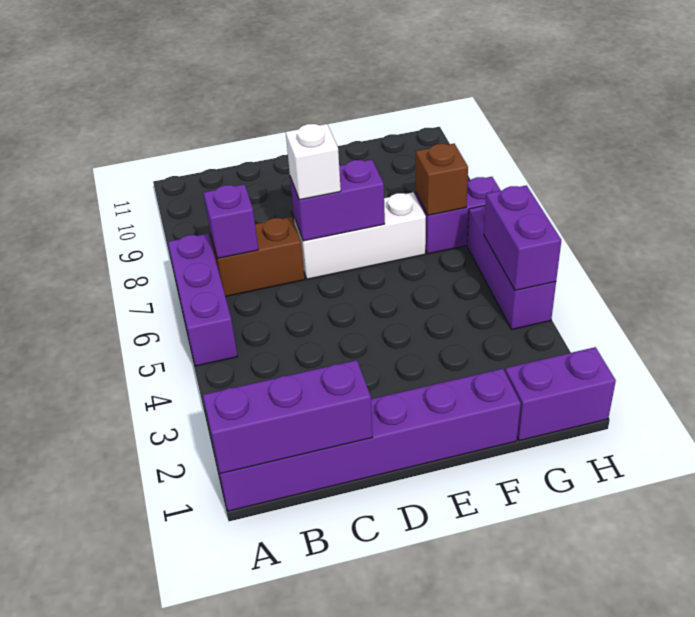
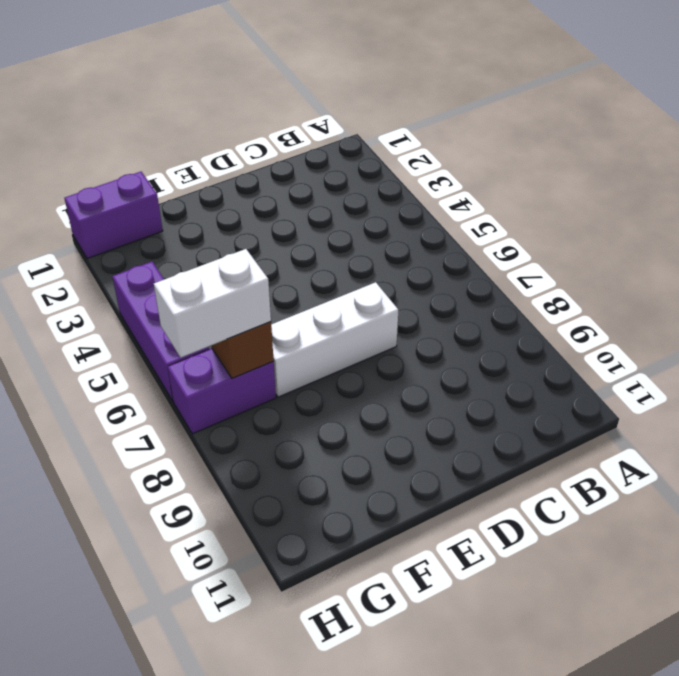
white 1x2 brick [154,249,271,357] -> none
none -> purple 1x6 brick [214,369,521,511]
none -> purple 1x3 brick [168,234,238,366]
none -> brown 1x2 brick [211,217,305,296]

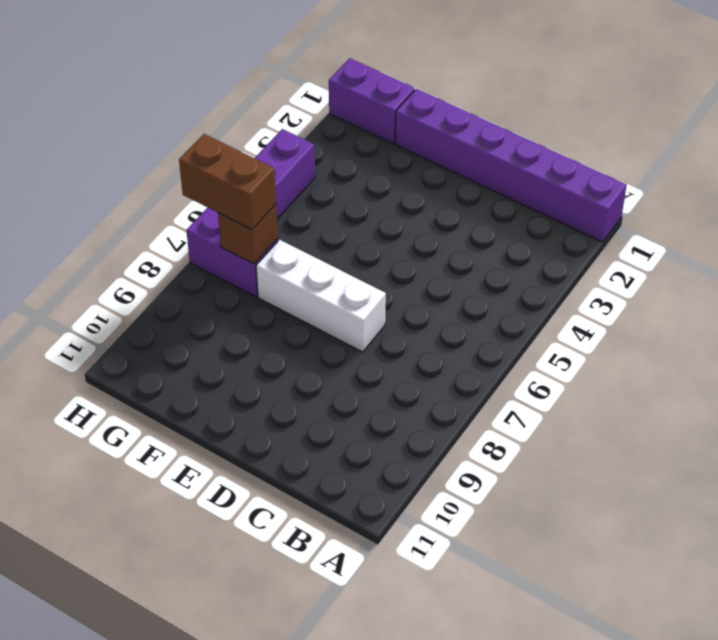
brown 1x2 brick [179,134,276,230] -> brown 1x2 brick moved to [211,217,305,296]
none -> purple 1x3 brick [168,234,238,366]
none -> purple 1x3 brick [203,360,372,474]
none -> purple 1x1 brick [204,184,258,259]

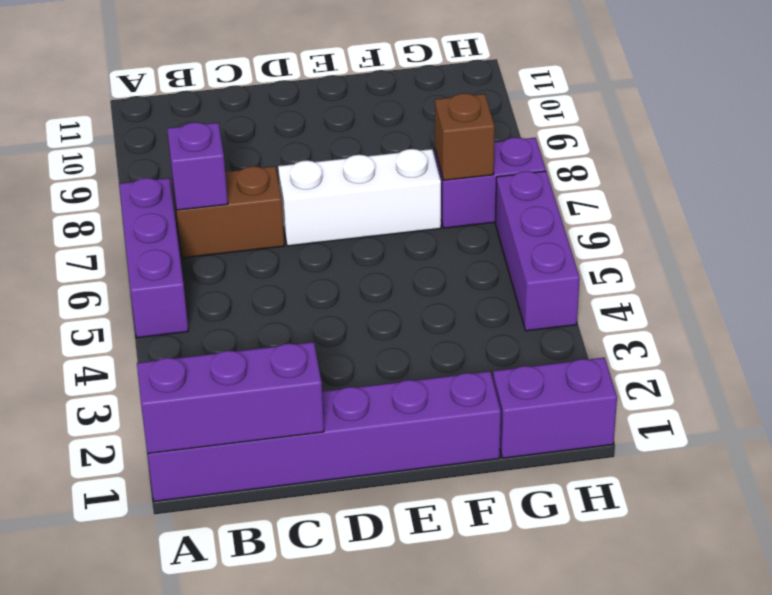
none -> purple 1x2 brick [290,160,385,241]
none -> purple 1x2 brick [484,185,561,290]
none -> white 1x1 brick [286,124,341,200]

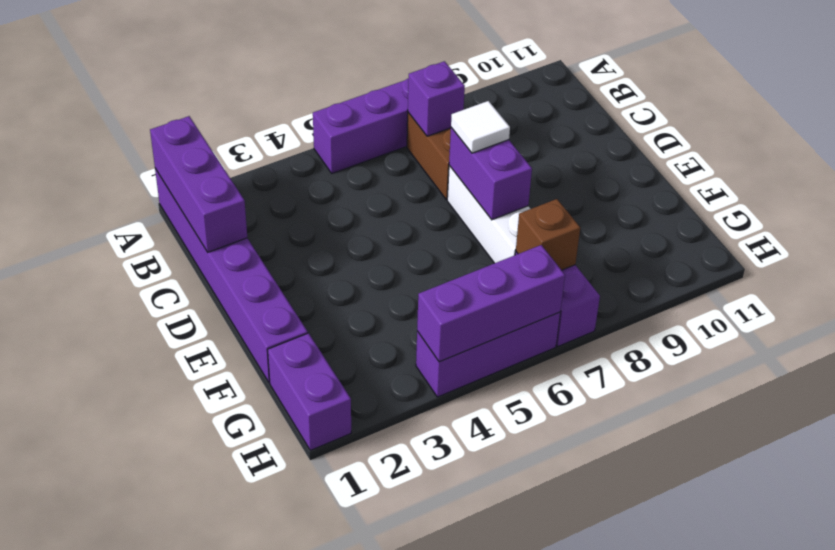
white 1x1 tile [451,101,510,153] -> white 1x1 brick [286,124,341,200]
purple 1x3 brick [417,245,565,362] -> purple 1x2 brick [484,185,561,290]

